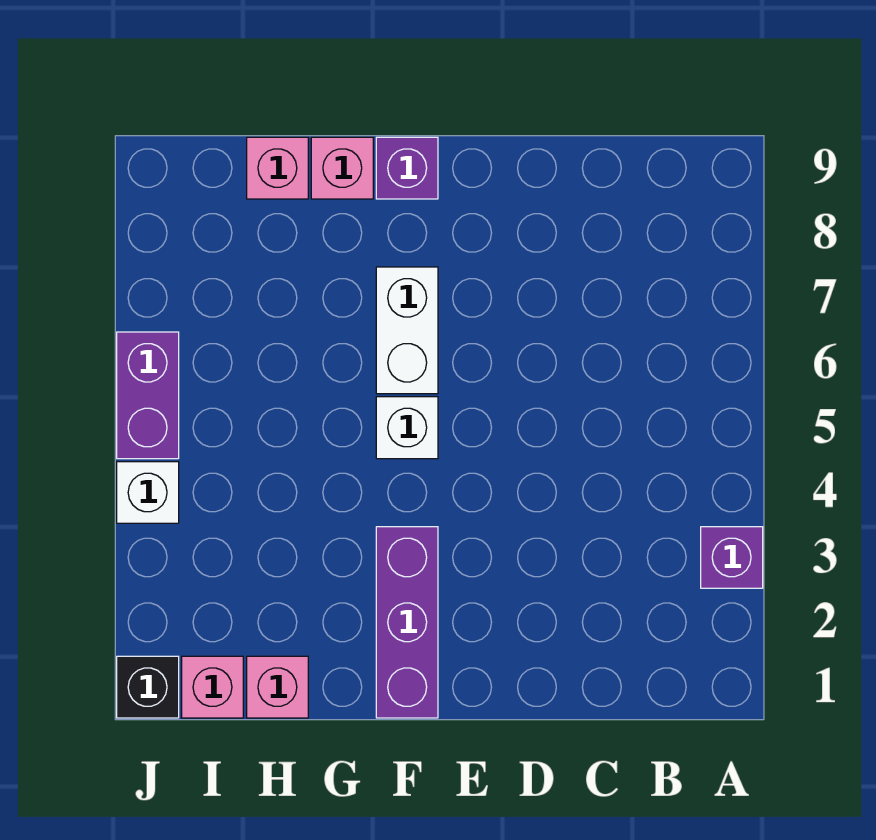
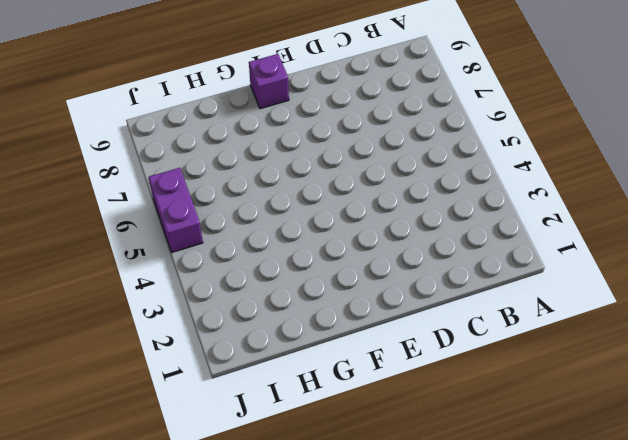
none -> purple 1x1 brick [701,527,763,588]
none -> purple 1x3 brick [376,527,438,718]
none -> white 1x1 brick [376,397,438,459]

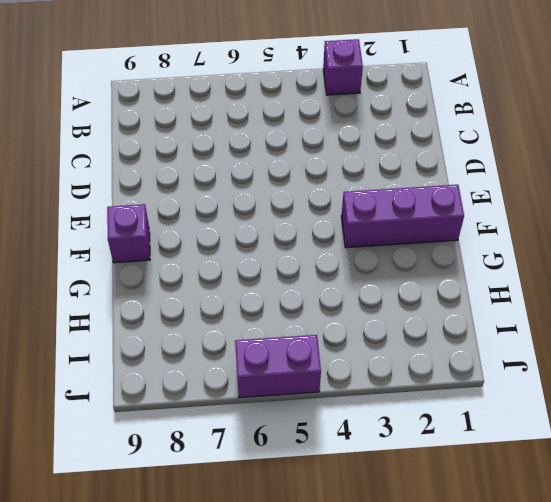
none -> white 1x1 brick [376,397,438,459]
none -> white 1x2 brick [376,267,438,394]
none -> pink 1x1 brick [311,137,373,199]

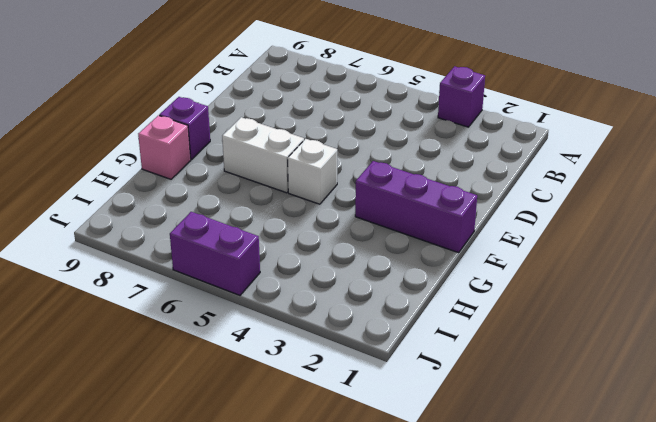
none -> pink 1x1 brick [247,656,308,718]
none -> pink 1x1 brick [247,137,308,199]
none -> pink 1x1 brick [182,656,243,718]

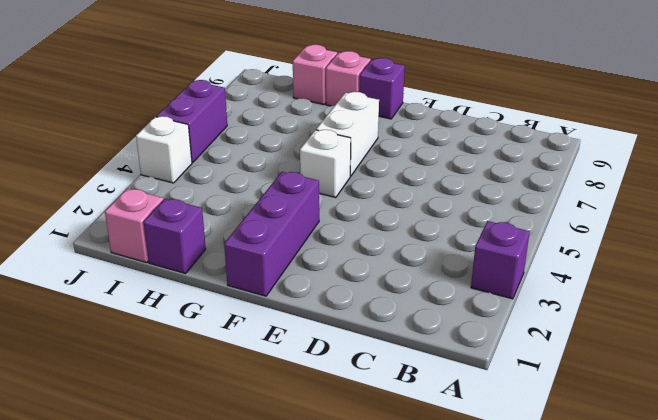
purple 1x1 brick [144,198,206,273] -> pink 1x1 brick [247,656,308,718]
none -> black 1x1 brick [117,656,179,718]

